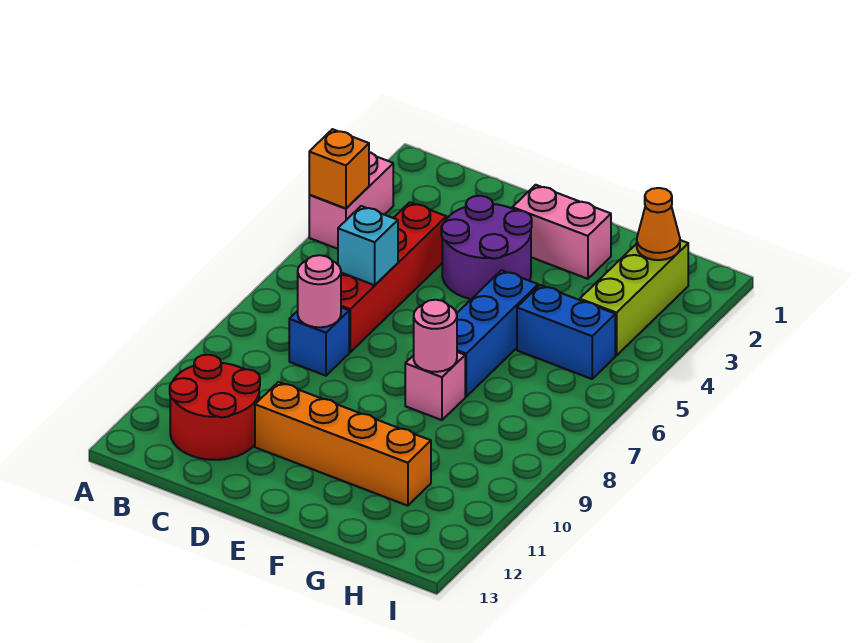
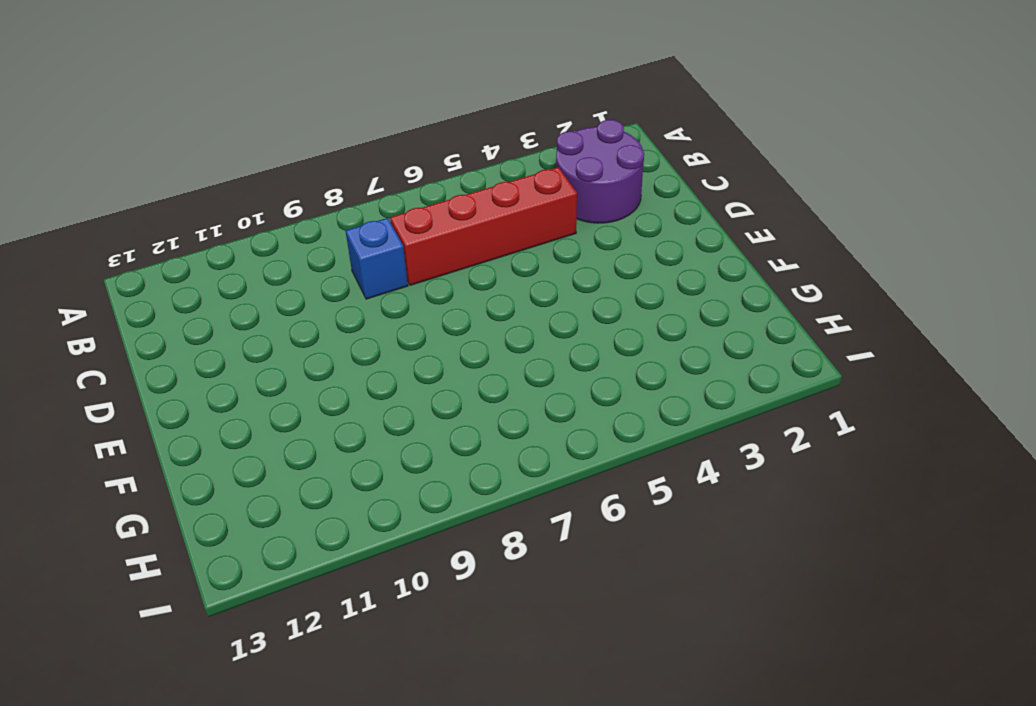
purple 2x2 round brick [556,120,644,223] -> purple 2x2 round brick moved to [441,196,532,299]
none -> pink 1x2 brick [309,152,393,249]
none -> red 2x2 round brick [170,355,260,460]
none -> orange 1x4 brick [255,382,431,506]

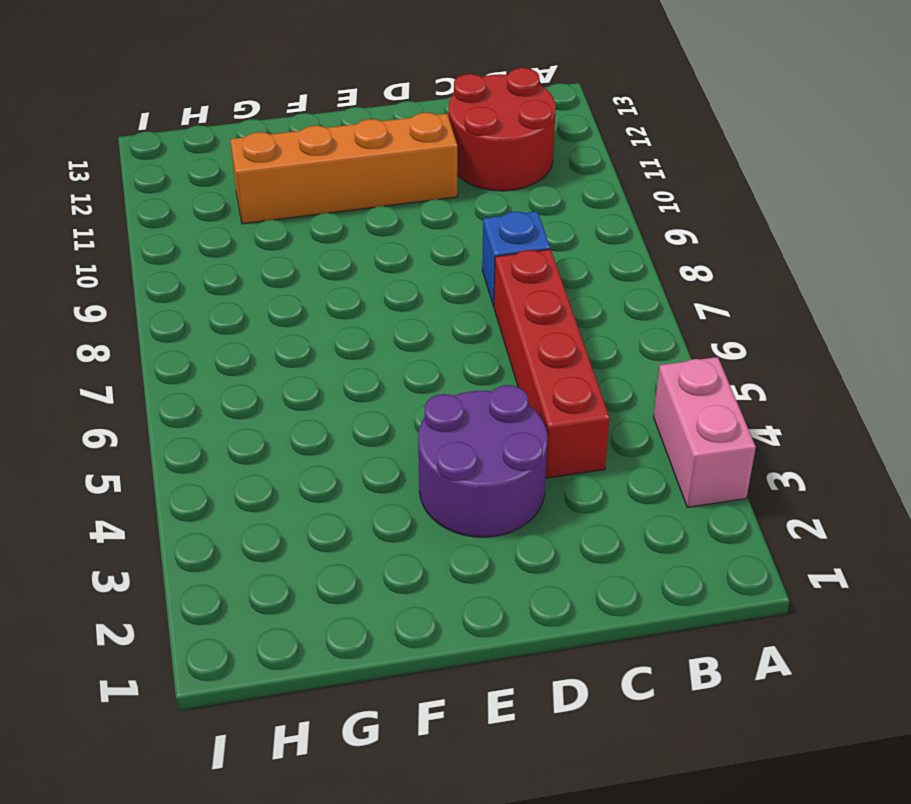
none -> pink 1x2 brick [512,185,611,279]
none -> blue 1x3 brick [457,270,538,396]
none -> pink 1x1 brick [405,352,465,420]

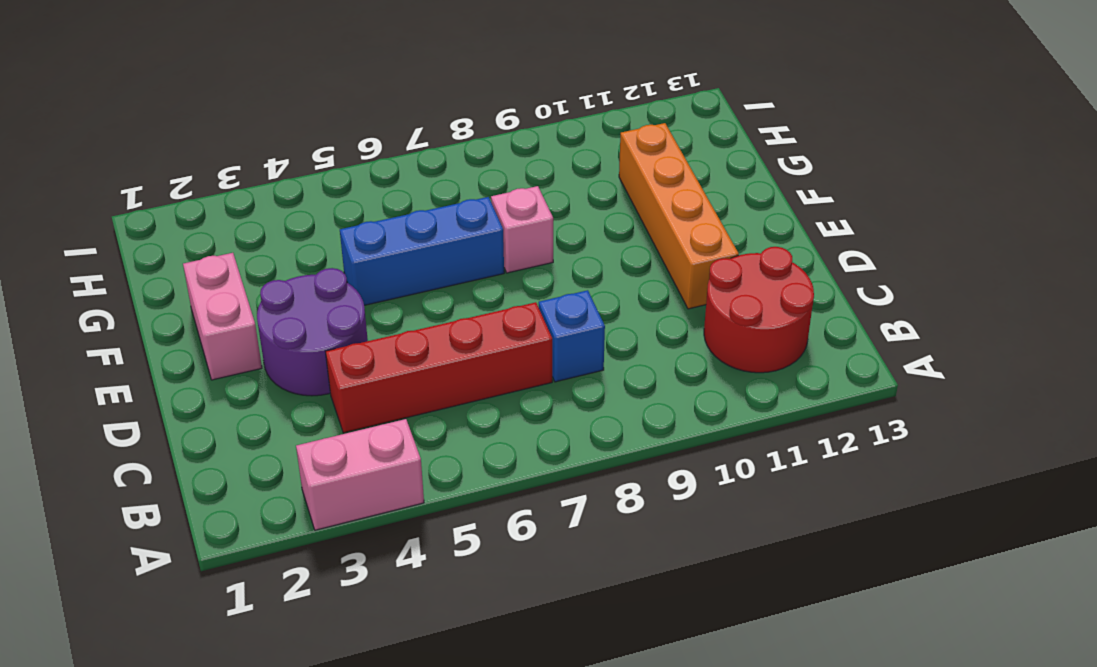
none -> blue 1x2 brick [517,285,615,379]
none -> lime 1x3 brick [580,240,688,356]
none -> orange 1x1 brick [309,129,369,208]

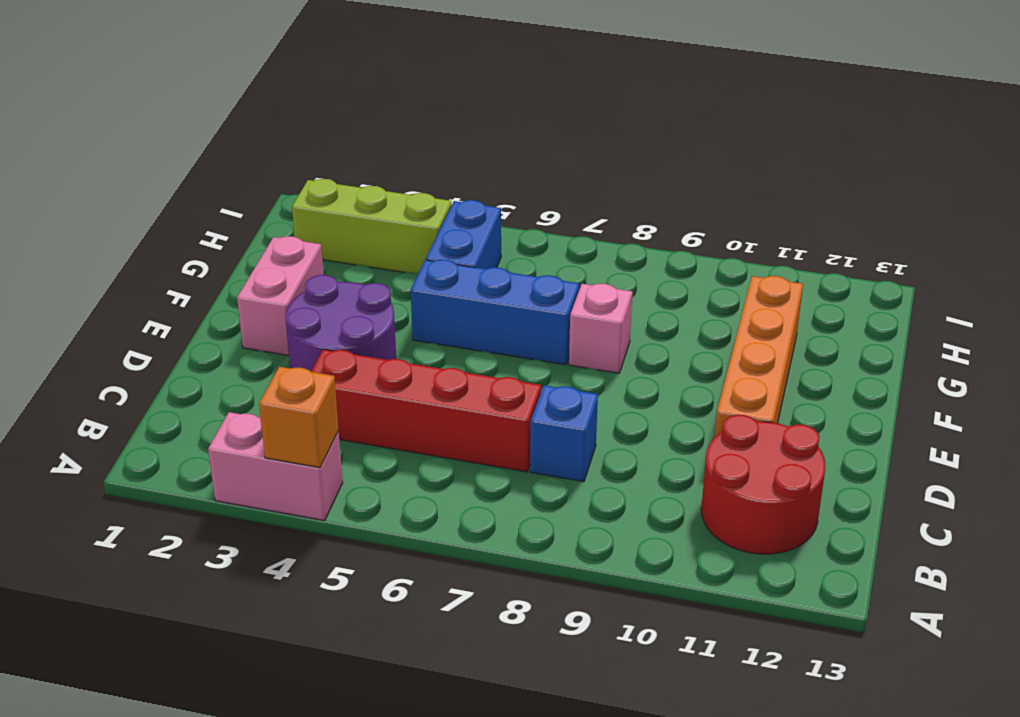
none -> cyan 1x1 brick [338,206,398,285]
none -> pink 1x1 round brick [298,255,341,327]
none -> pink 1x1 round brick [414,300,457,372]

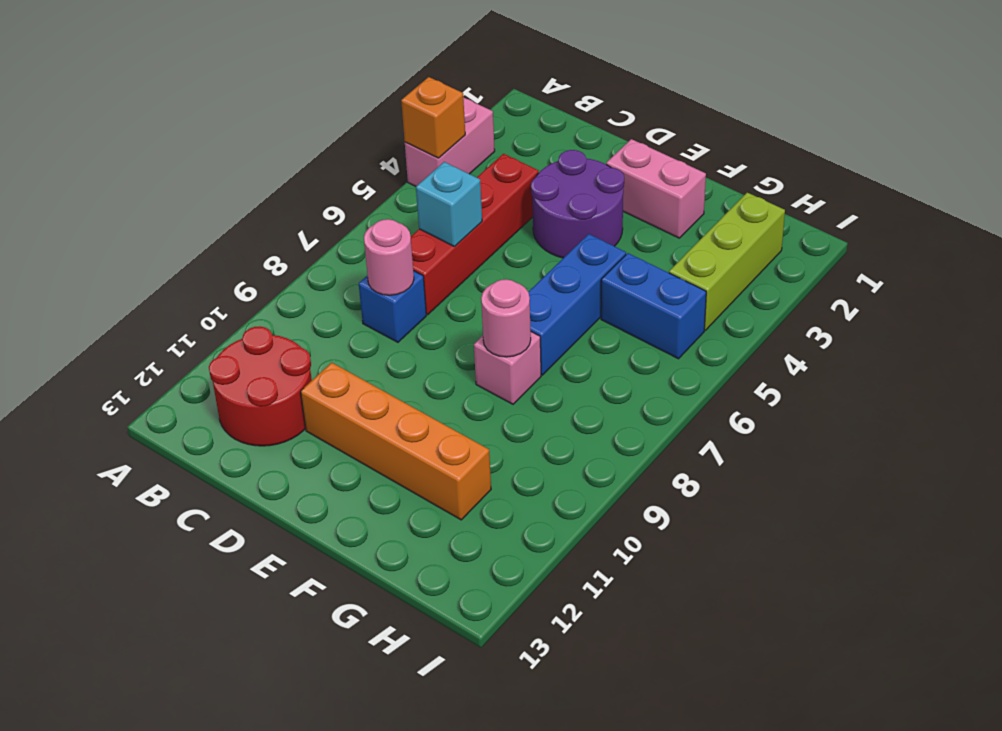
none -> orange 1x1 cone [637,188,680,260]

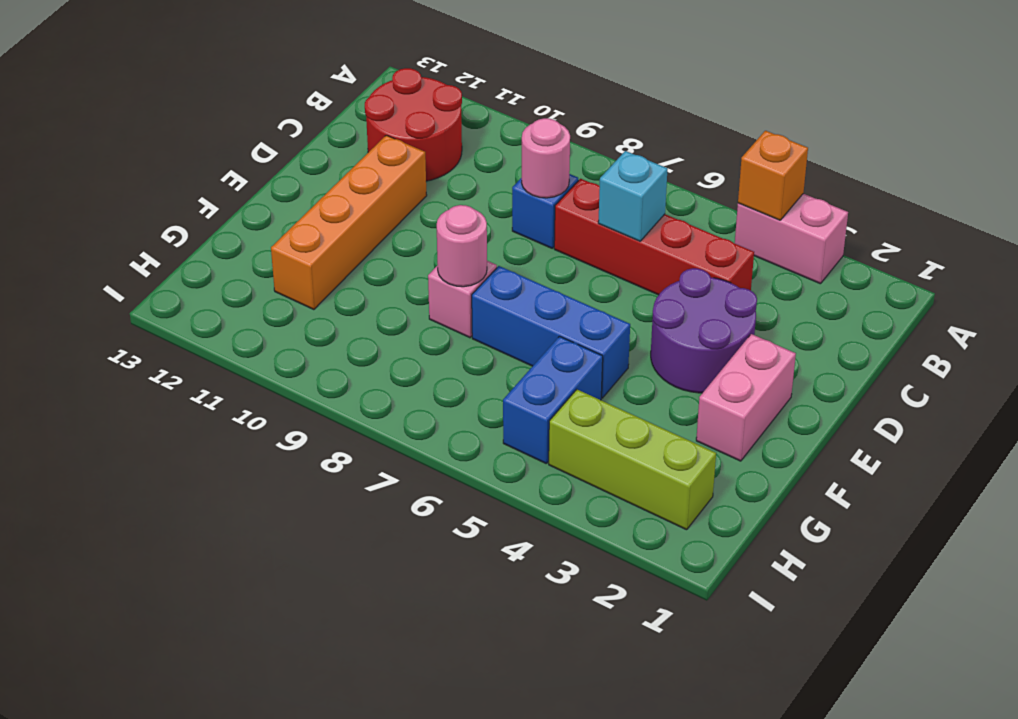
none -> orange 1x1 cone [637,188,680,260]

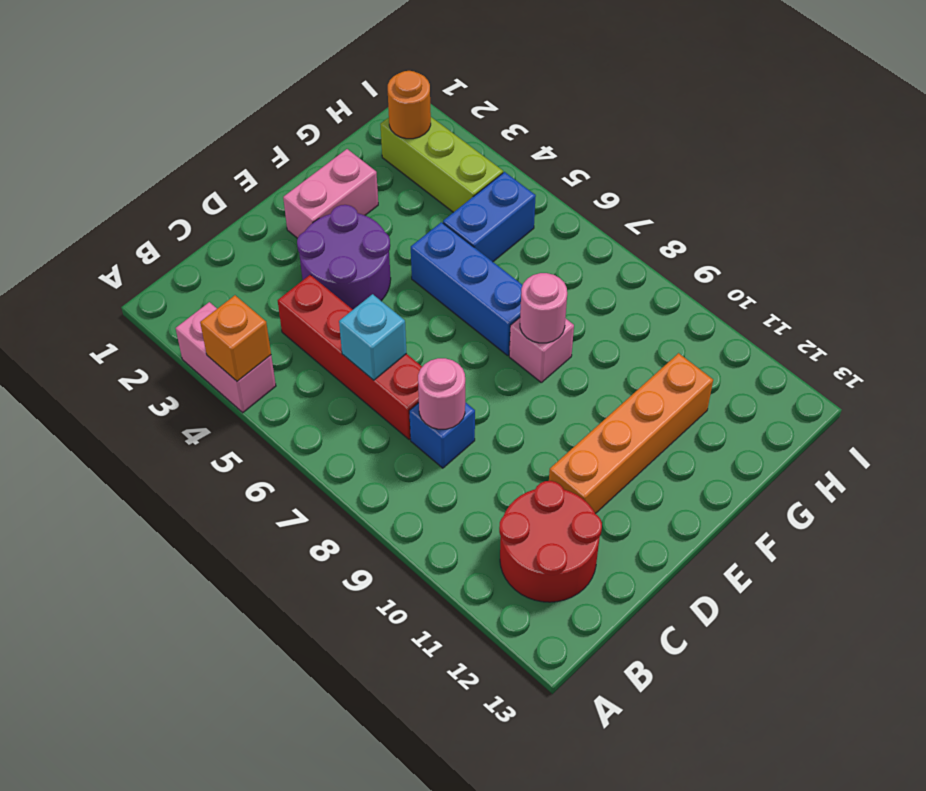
orange 1x1 round brick [388,71,431,139] -> orange 1x1 cone [637,188,680,260]

